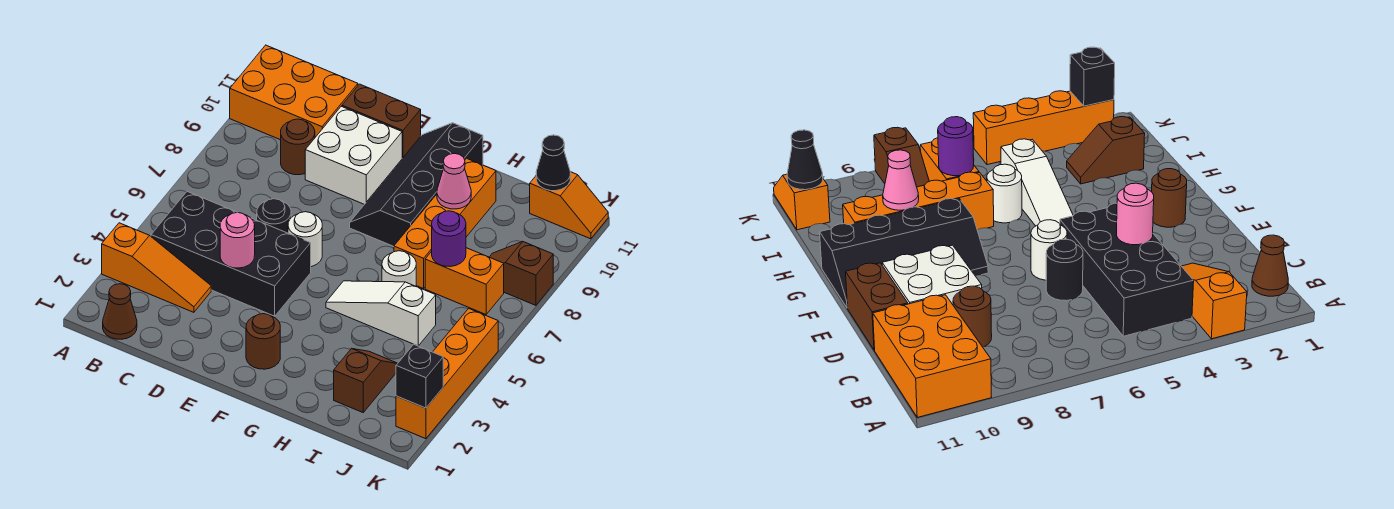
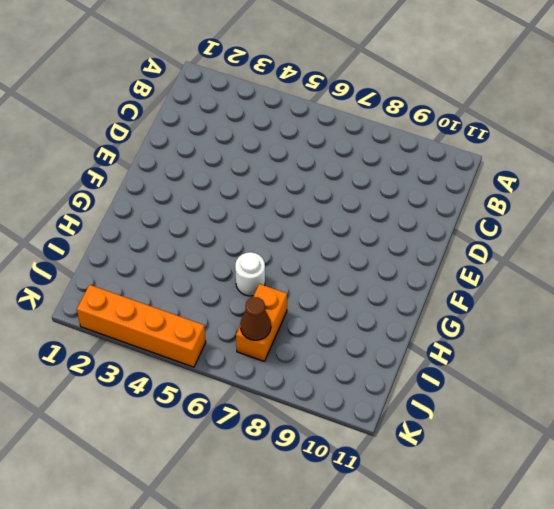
brown 1x1 cone [240,297,271,340] -> brown 1x1 cone moved to [103,284,137,339]
none -> orange 1x3 slope [102,223,211,312]
none -> orange 2x3 brick [230,45,358,140]
none -> black 2x4 brick [151,192,311,316]

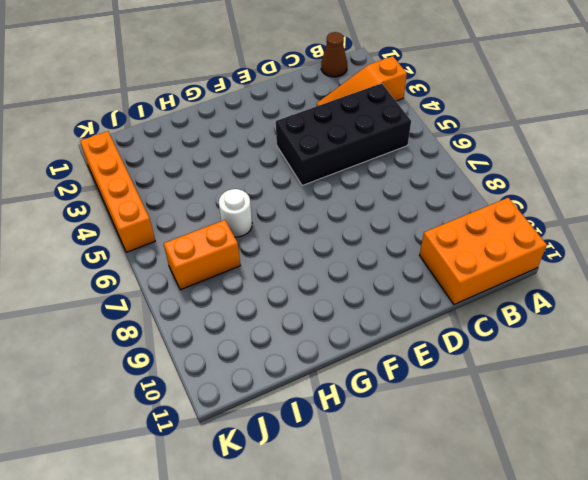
none -> brown 1x1 round brick [281,119,315,175]
none -> black 1x1 round brick [257,199,291,233]
none -> white 2x2 brick [305,106,402,204]

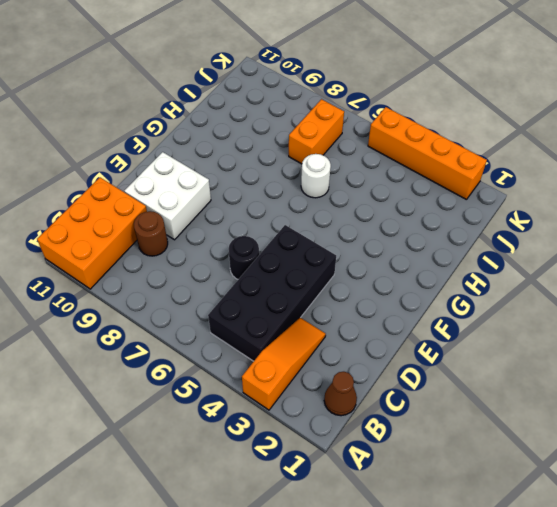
none -> brown 1x2 brick [342,84,421,158]
none -> white 1x1 round brick [288,212,322,267]
none -> brown 1x1 round brick [246,314,280,369]

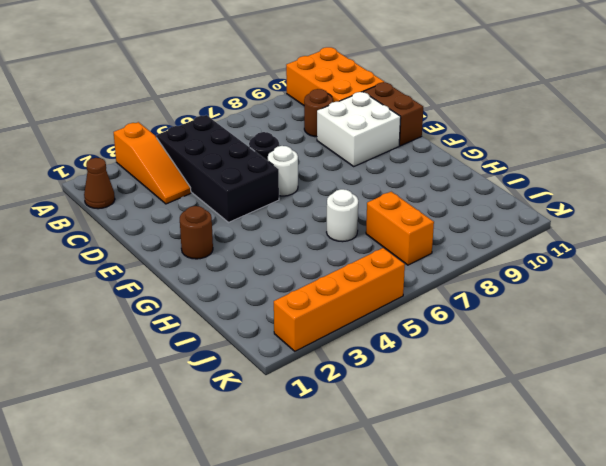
none -> black 2x4 slope [350,123,483,246]
none -> white 1x3 slope [326,281,436,346]
none -> orange 1x4 brick [394,158,496,289]

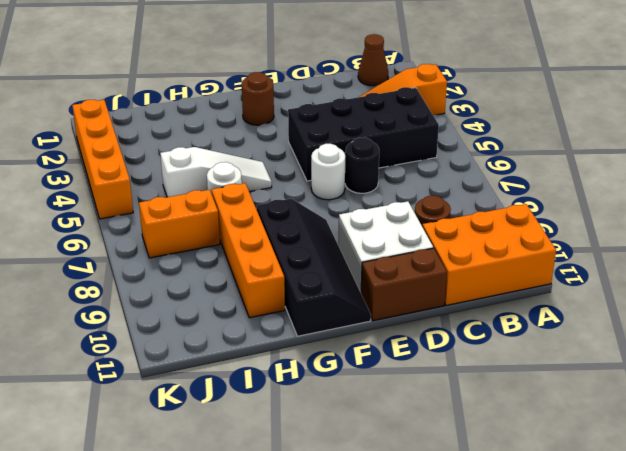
none -> brown 1x2 slope [334,348,398,412]
none -> brown 1x2 slope [490,242,553,305]
none -> orange 1x2 slope [530,172,608,239]

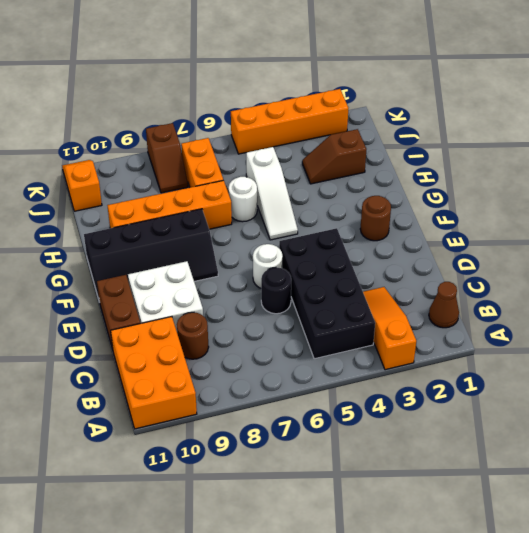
none -> pink 1x1 round brick [220,212,255,268]
none -> pink 1x1 cone [437,154,471,209]
none -> purple 1x1 round brick [432,211,466,267]

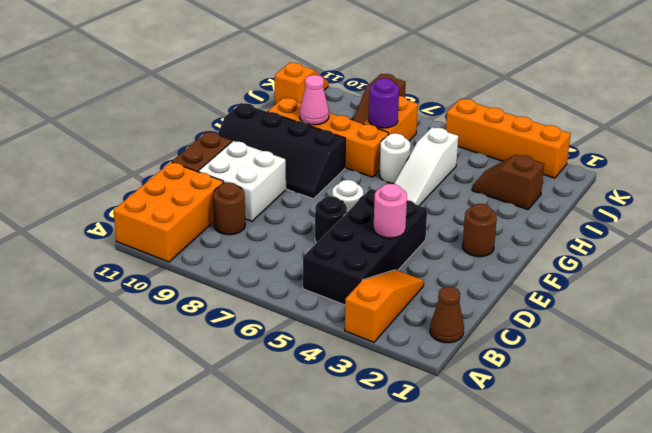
none -> black 1x1 cone [536,135,571,191]
none -> black 1x1 brick [396,344,443,408]

